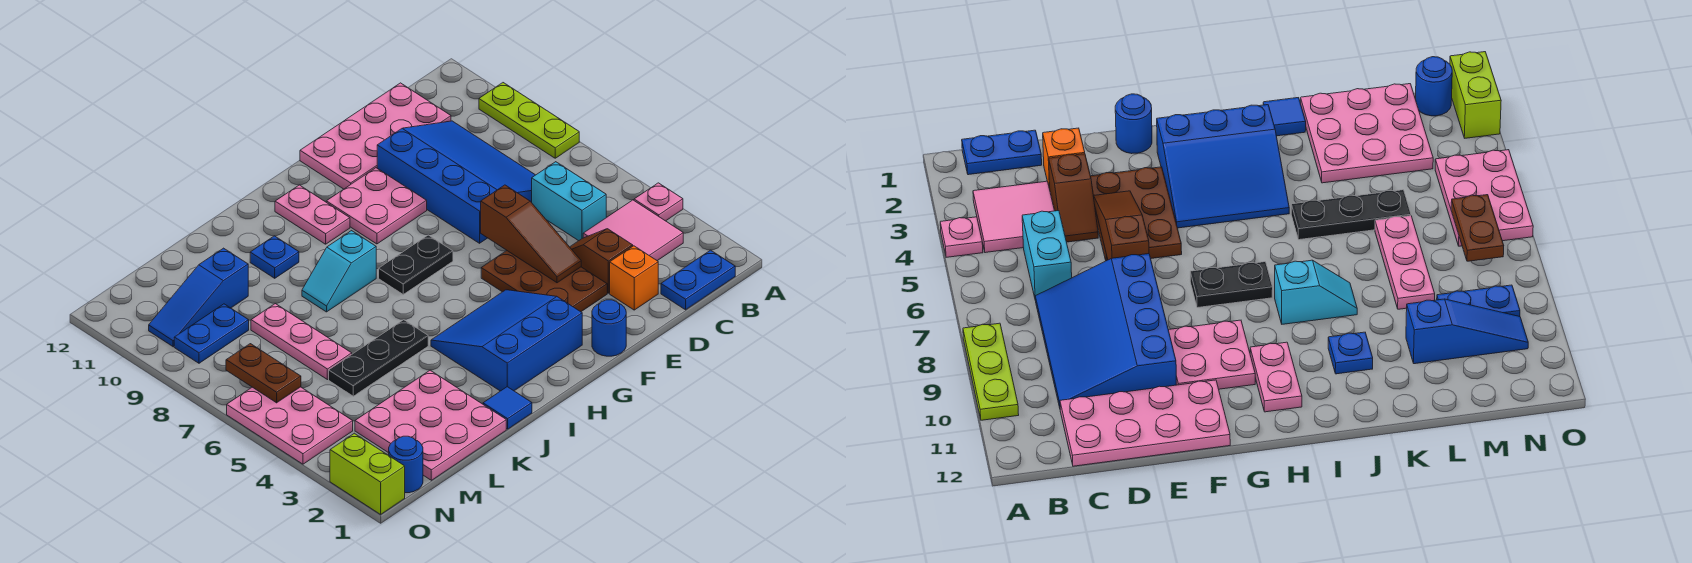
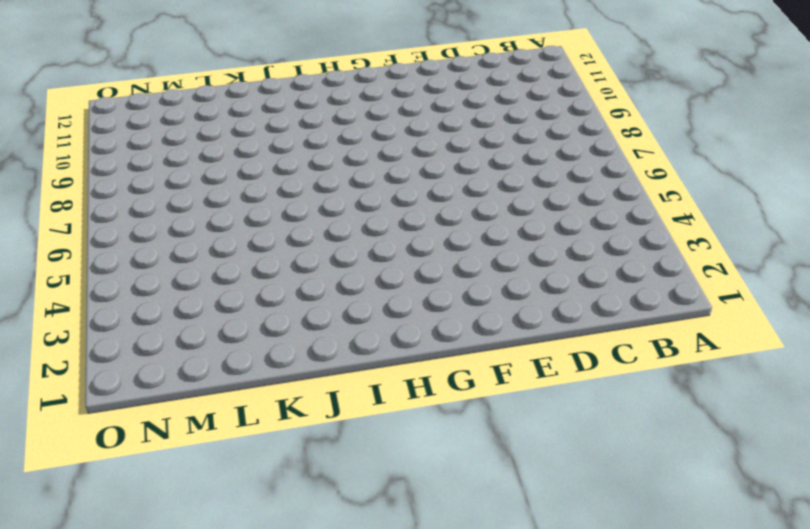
none -> pink 1x1 plate [634,183,683,221]
none -> lime 1x3 plate [479,83,579,158]
none -> blue 1x2 plate [661,250,735,310]

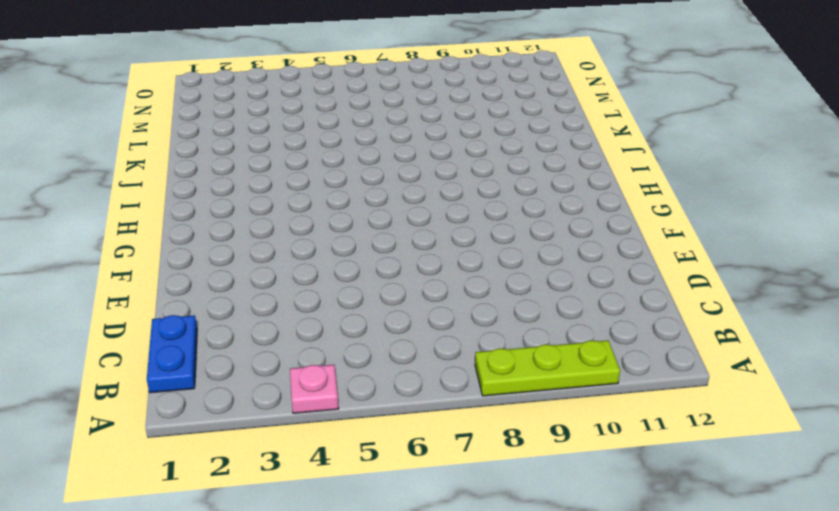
none -> pink 2x2 tile [583,200,683,261]
none -> cyan 1x2 brick [532,162,606,241]
none -> blue 3x4 slope [377,121,535,243]

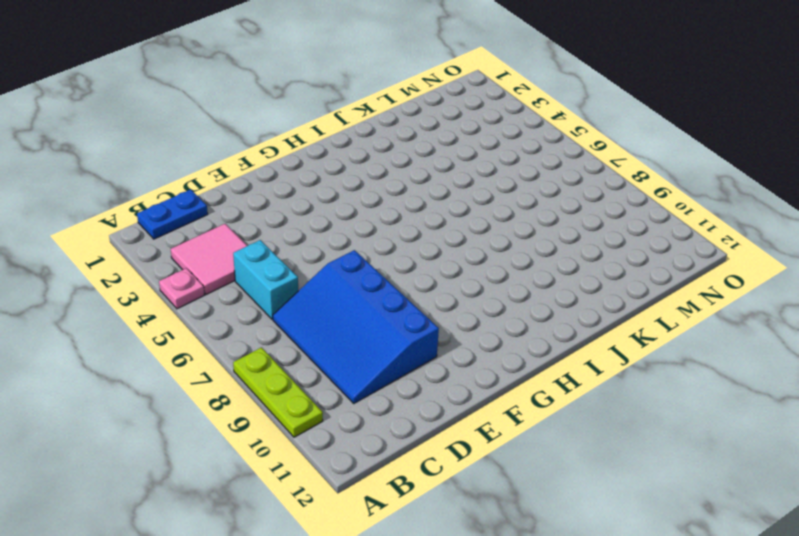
none -> pink 2x4 plate [300,83,451,189]
none -> orange 1x1 brick [610,246,658,310]
none -> brown 1x2 slope [570,229,633,293]

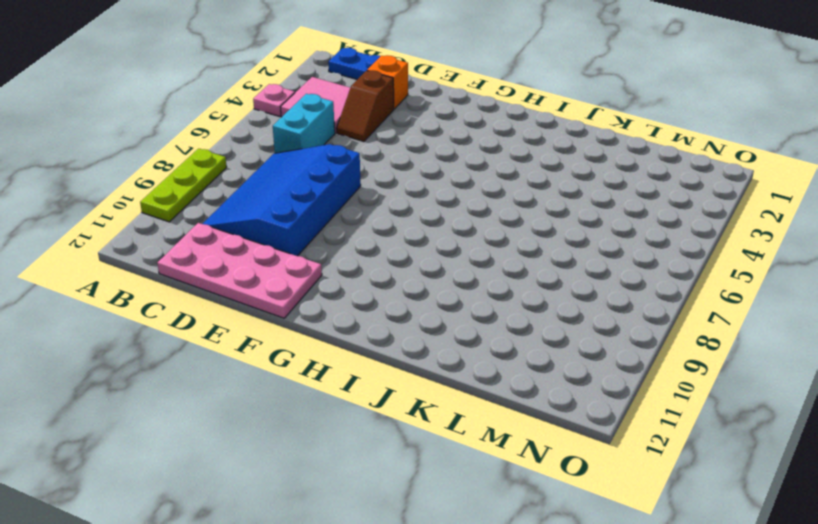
none -> brown 2x3 plate [481,251,607,312]
none -> blue 1x1 round brick [592,300,626,356]
none -> pink 2x2 plate [326,168,427,244]

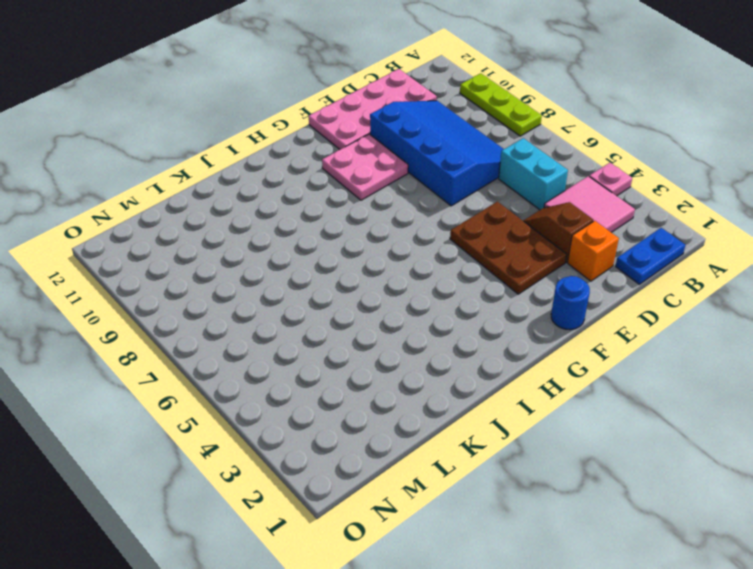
none -> blue 3x3 slope [431,290,582,391]
none -> black 1x2 plate [379,235,453,294]
none -> pink 1x2 plate [275,185,350,244]

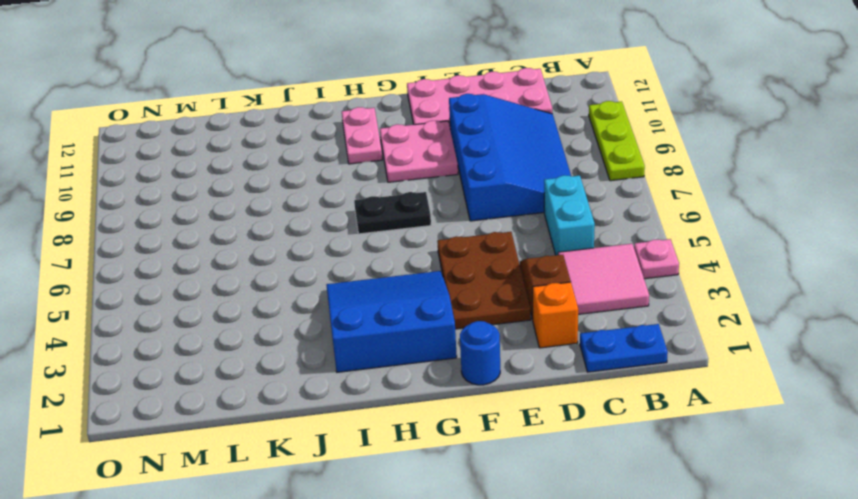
none -> cyan 1x2 slope [302,231,376,312]
none -> blue 1x1 tile [483,387,532,429]
none -> black 1x3 plate [329,320,428,396]

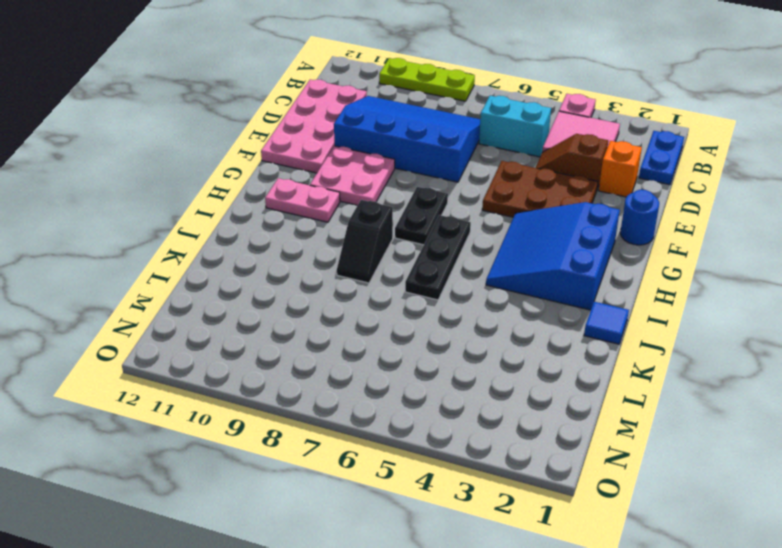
black 1x3 plate [405,215,471,300] -> black 1x3 plate moved to [329,320,428,396]
black 1x2 slope [337,200,393,283] -> cyan 1x2 slope [302,231,376,312]
none -> blue 1x1 plate [250,236,299,278]
none -> pink 3x3 plate [355,370,506,480]
none -> pink 1x3 plate [251,304,352,380]

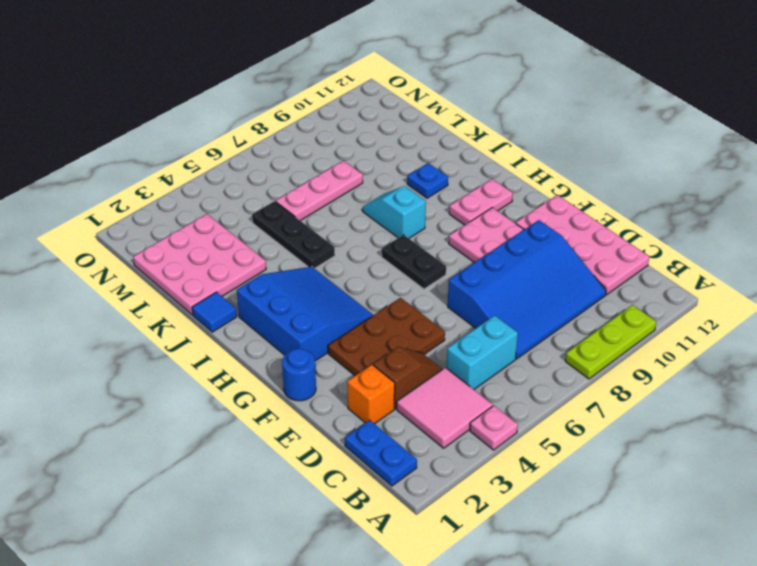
none -> blue 1x3 slope [149,248,248,347]
none -> blue 1x2 plate [174,304,249,363]
none -> blue 1x1 round brick [389,436,423,493]

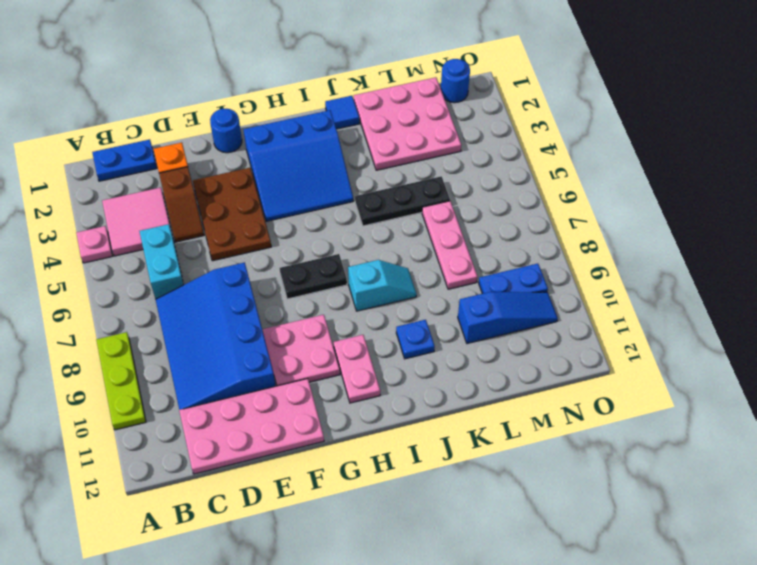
none -> pink 2x3 plate [227,387,353,464]
none -> lime 1x2 brick [330,433,405,514]
none -> brown 1x3 slope [481,185,581,283]

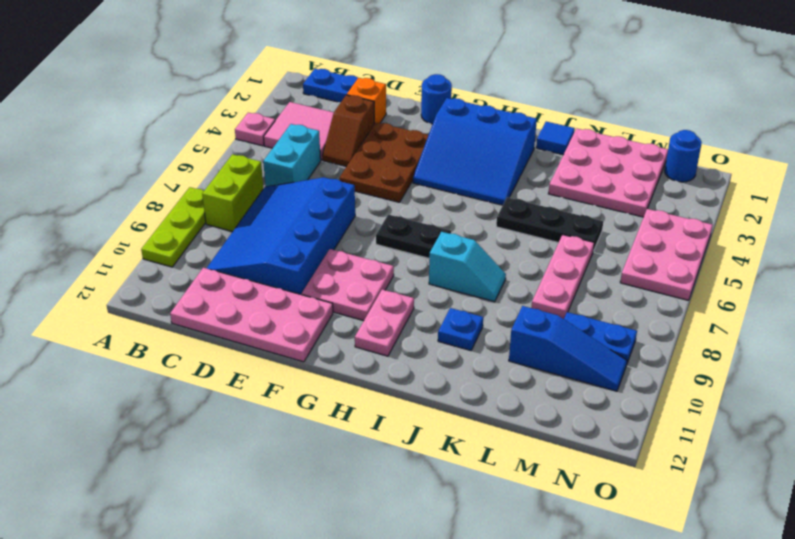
lime 1x2 brick [202,154,264,232] -> lime 1x2 brick moved to [330,433,405,514]
none -> brown 1x3 slope [481,185,581,283]
none -> brown 1x2 plate [226,344,301,403]

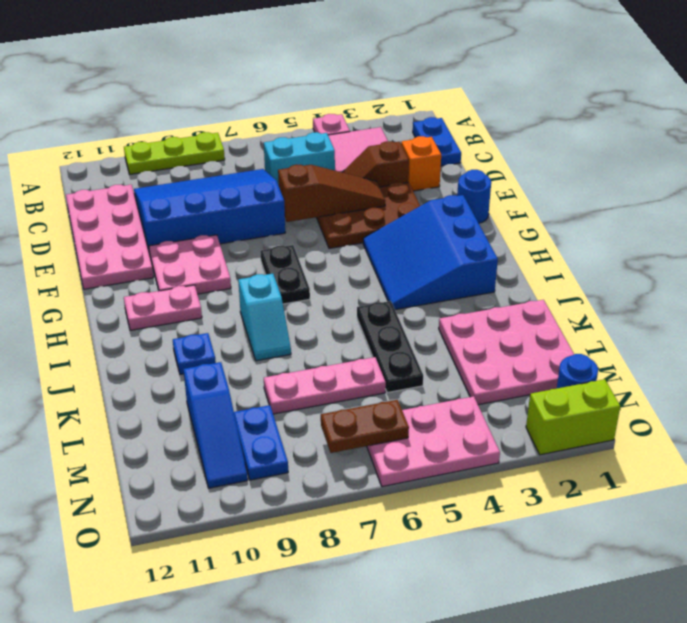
none -> blue 1x1 tile [483,387,532,429]

